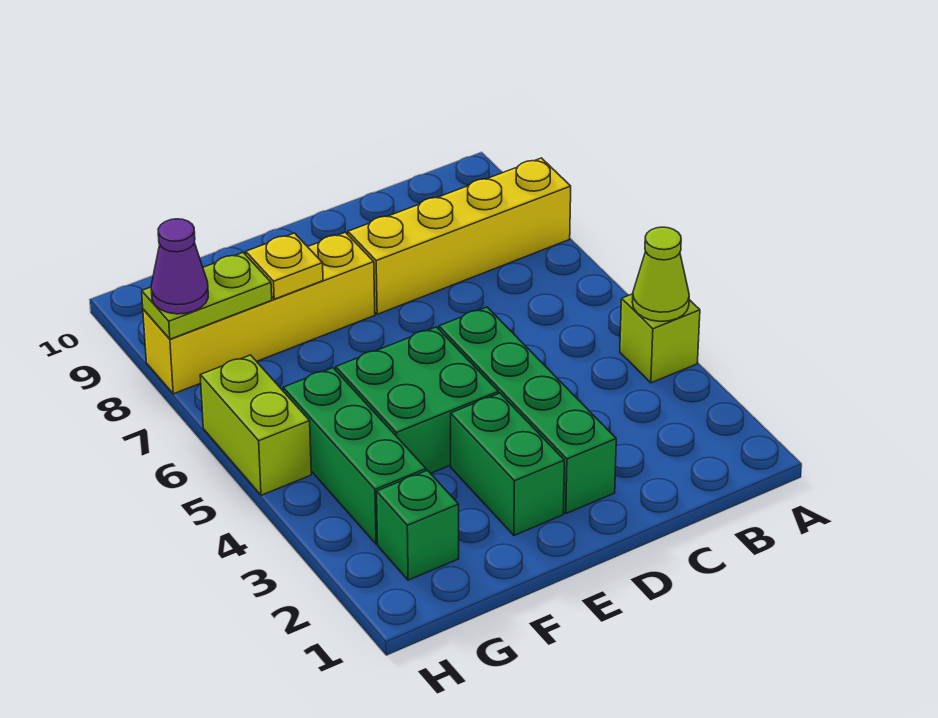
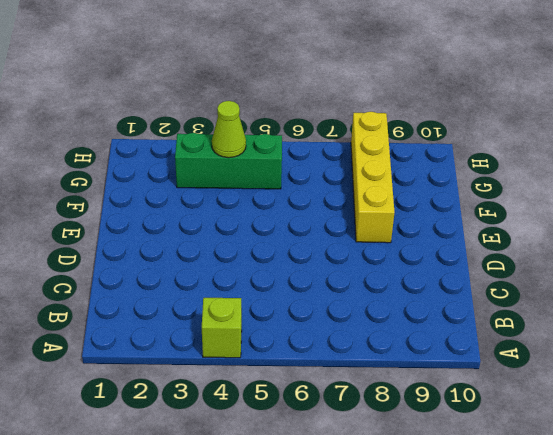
lime 1x1 cone [212,101,246,158] -> lime 1x1 cone moved to [632,227,689,321]
none -> yellow 1x4 brick [348,158,571,314]
none -> green 1x4 brick [439,307,616,513]
none -> green 1x2 brick [451,393,564,535]

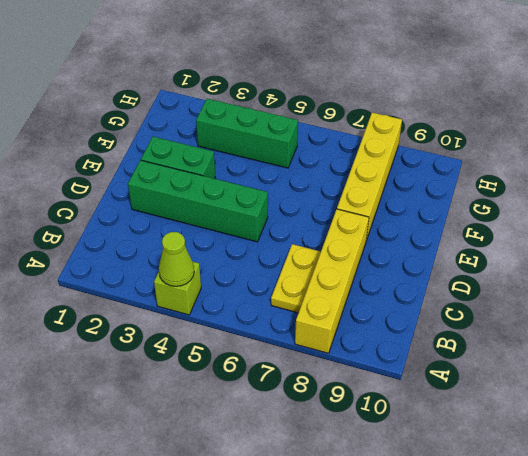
yellow 1x2 plate [271,244,321,313] -> none
none -> green 2x2 brick [336,327,498,473]
none -> green 1x1 brick [377,470,459,580]
none -> lime 1x2 brick [200,355,311,495]

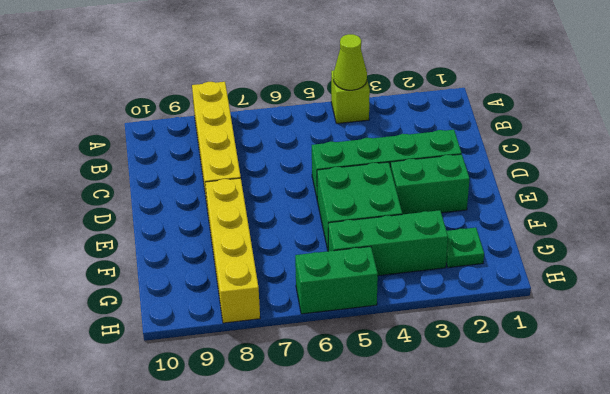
green 1x1 plate [446,228,484,268] -> green 1x1 brick [377,470,459,580]
green 1x2 brick [295,246,378,314] -> lime 1x2 brick [200,355,311,495]
none -> yellow 1x1 plate [246,233,323,299]
none -> lime 1x2 plate [142,253,272,339]
none -> purple 1x1 cone [151,219,208,314]

